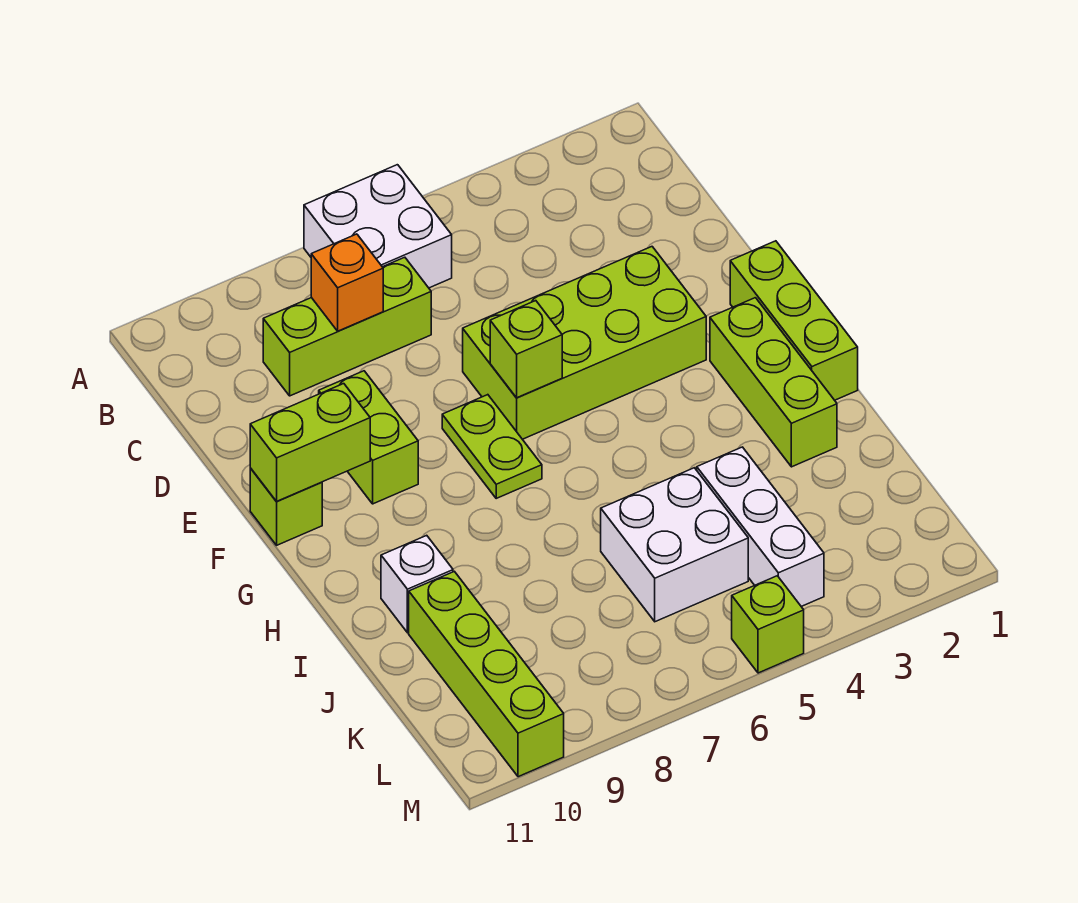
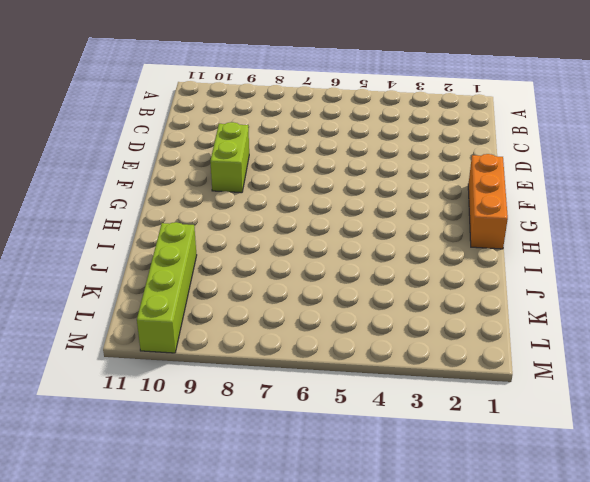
orange 1x3 brick [468,154,508,249] -> lime 1x3 brick [730,241,858,400]
none -> white 2x2 brick [304,165,452,288]
none -> lime 1x3 brick [263,257,431,396]
none -> lime 2x4 brick [463,247,706,439]

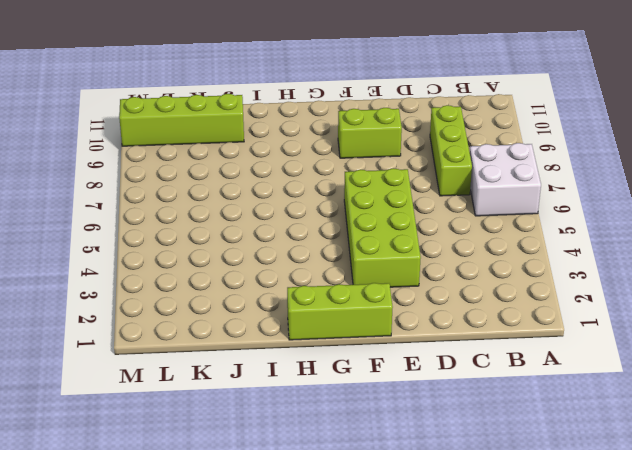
none -> lime 1x2 plate [442,395,542,498]
none -> lime 1x1 brick [250,468,322,545]
none -> lime 1x3 brick [710,298,837,467]

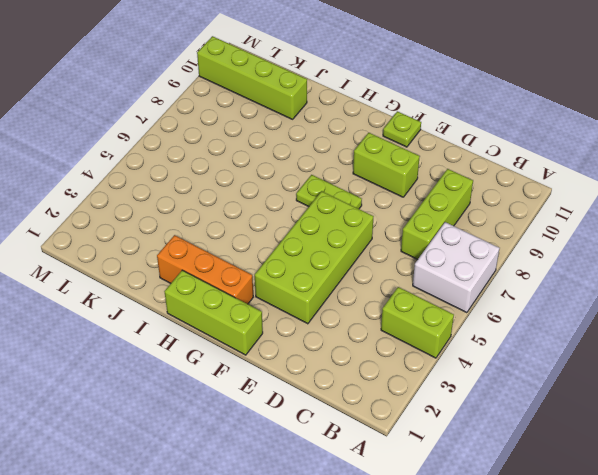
lime 1x2 brick [381,287,454,358] -> lime 1x2 brick turned to [250,384,370,502]
lime 1x1 plate [383,111,421,147] -> lime 1x1 brick [250,468,322,545]
orange 1x3 brick [157,235,253,304] -> lime 1x3 brick [710,298,837,467]
none -> white 1x1 brick [381,535,453,633]
none -> white 1x3 brick [697,447,824,606]
none -> white 2x2 brick [601,468,748,622]

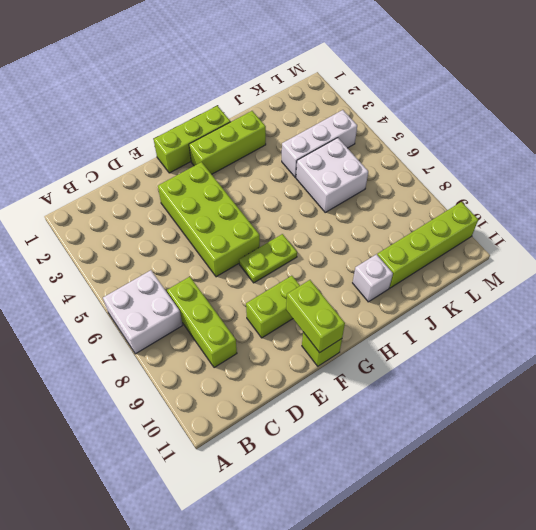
none -> lime 1x1 brick [732,576,804,673]
none -> orange 1x1 brick [311,234,383,331]
none -> lime 1x1 brick [490,301,562,398]

